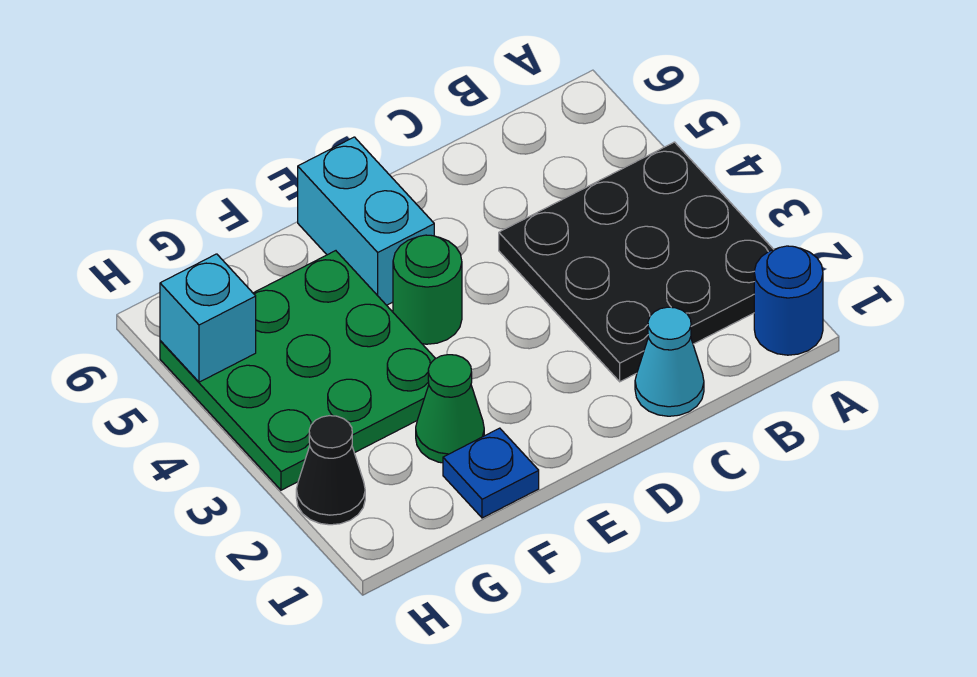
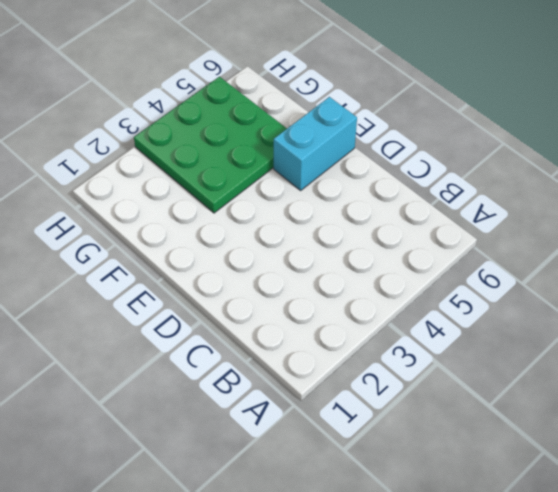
none -> blue 1x1 round brick [754,246,823,355]
none -> black 3x3 plate [499,142,774,382]

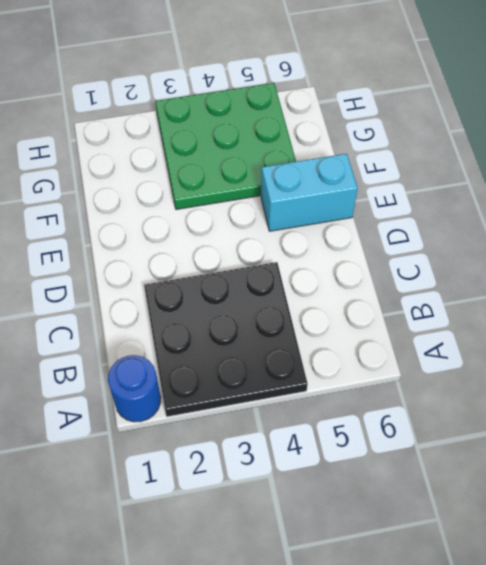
none -> cyan 1x1 cone [635,307,704,416]
none -> green 1x1 round brick [393,235,462,344]

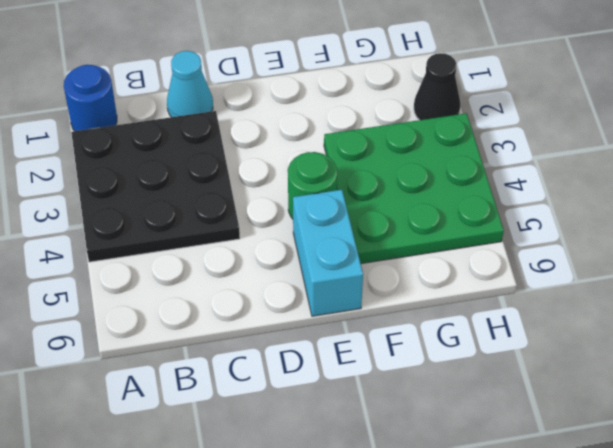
none -> blue 1x1 plate [443,428,539,518]
none -> green 1x1 cone [416,355,484,463]

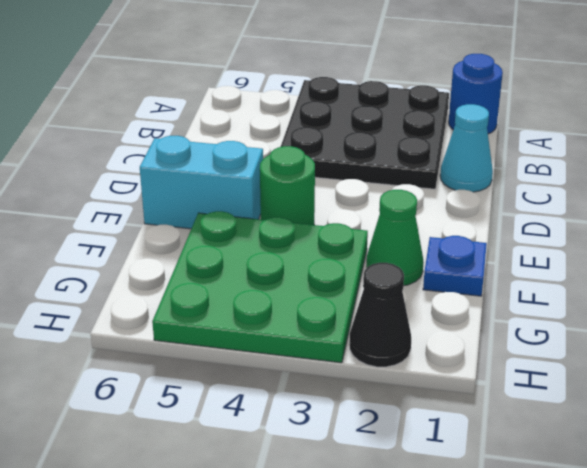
none -> cyan 1x1 brick [160,254,256,382]

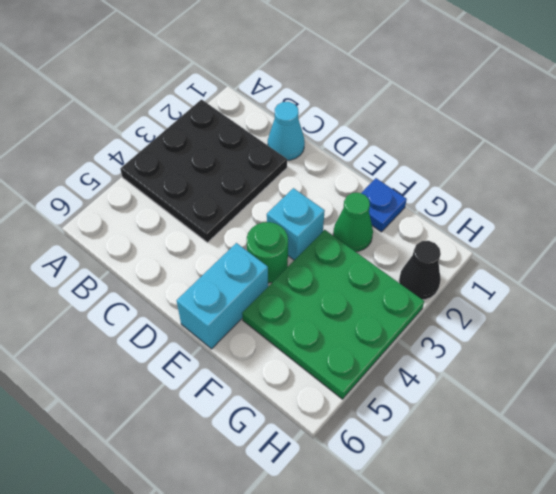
cyan 1x1 brick [267,188,325,260] -> cyan 1x1 brick moved to [160,254,256,382]
none -> blue 1x1 round brick [754,246,823,355]

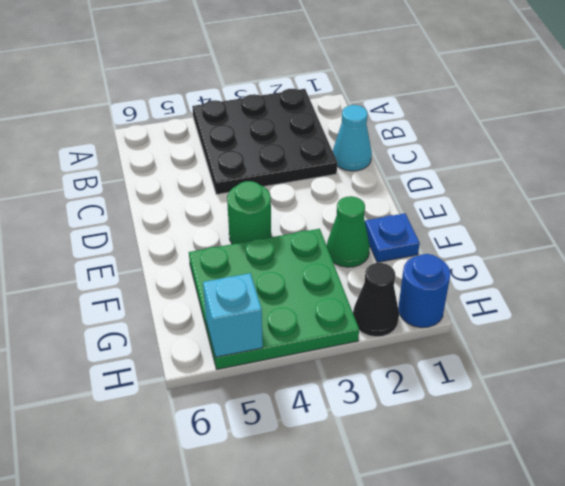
blue 1x1 round brick [398,254,451,328] -> blue 1x1 round brick moved to [754,246,823,355]
none -> cyan 1x2 brick [298,137,434,305]

